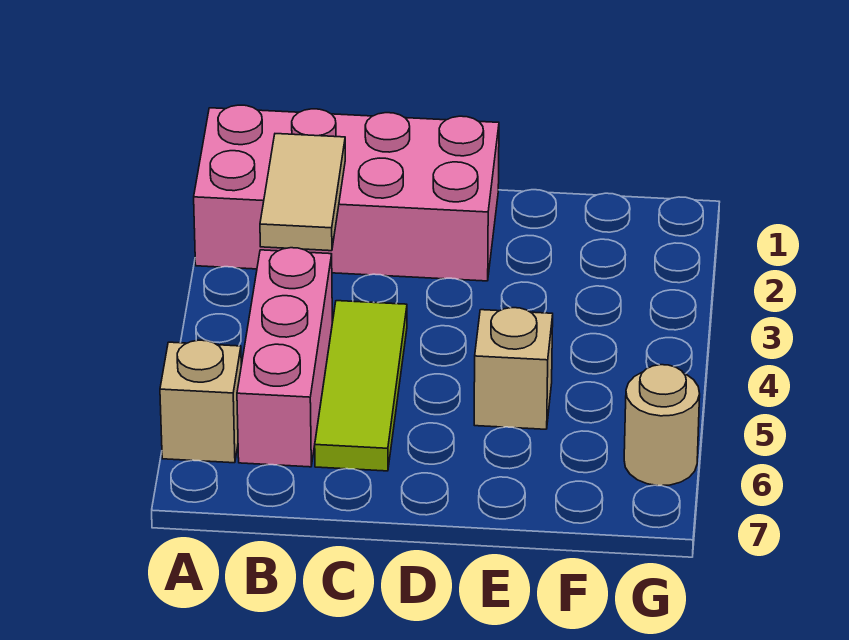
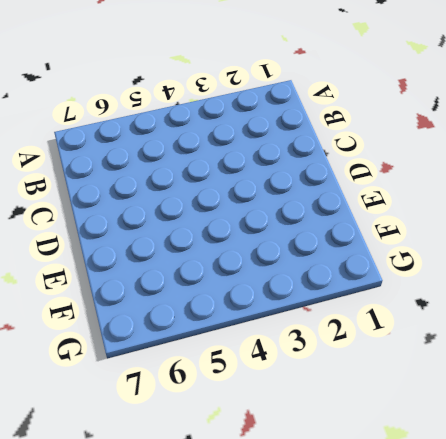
none -> pink 2x4 brick [194,105,499,281]
none -> tan 1x1 brick [160,340,241,463]

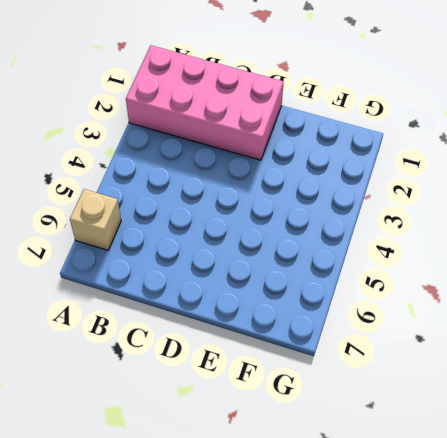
none -> pink 1x3 brick [237,248,332,467]
none -> lime 1x3 tile [315,301,407,471]

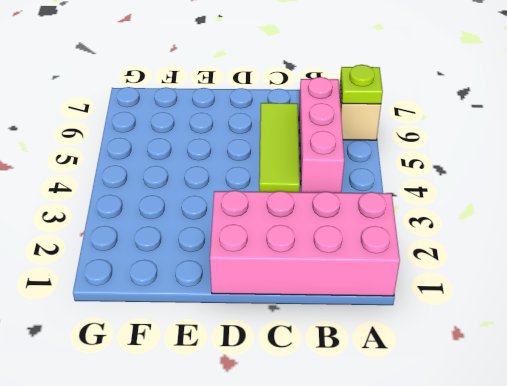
lime 1x1 plate [340,65,383,104] -> none
none -> tan 1x1 brick [474,308,553,429]
none -> tan 1x1 round brick [624,365,700,486]

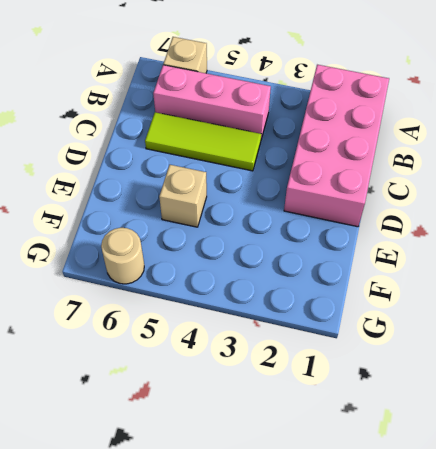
none -> tan 1x2 tile [260,134,345,251]

